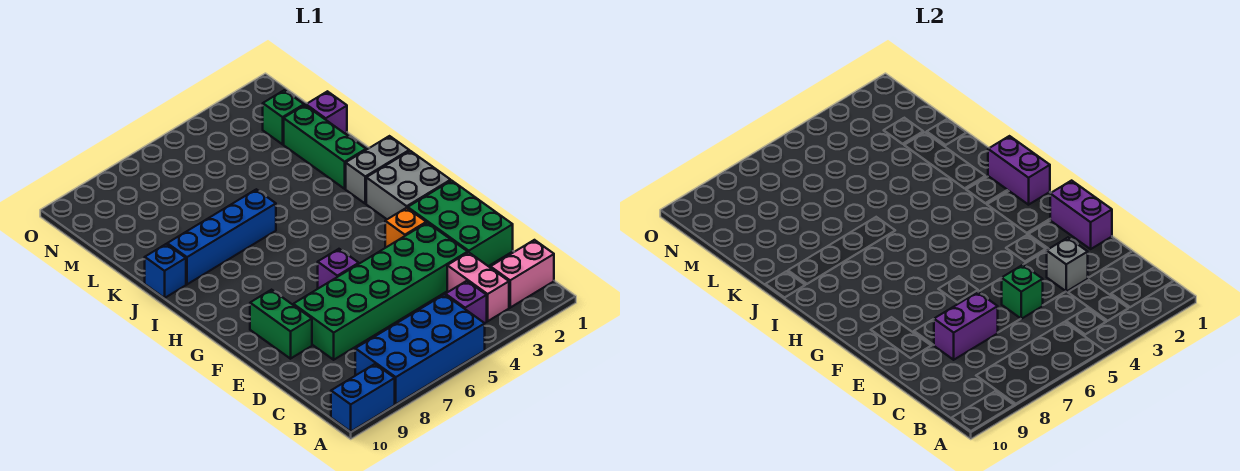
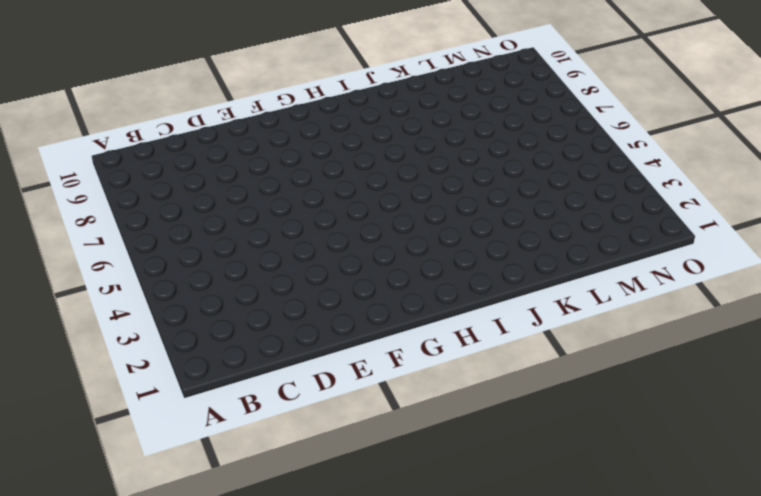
none -> blue 2x4 brick [355,294,485,404]
none -> blue 1x2 brick [331,364,395,432]
none -> pink 1x2 brick [490,240,554,308]

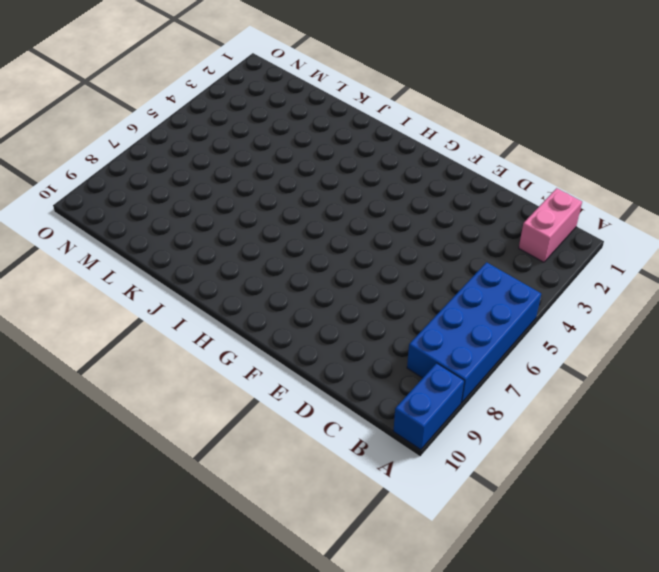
none -> pink 1x2 brick [447,252,509,321]
none -> purple 1x1 brick [445,281,487,323]
none -> green 2x3 brick [408,181,513,266]

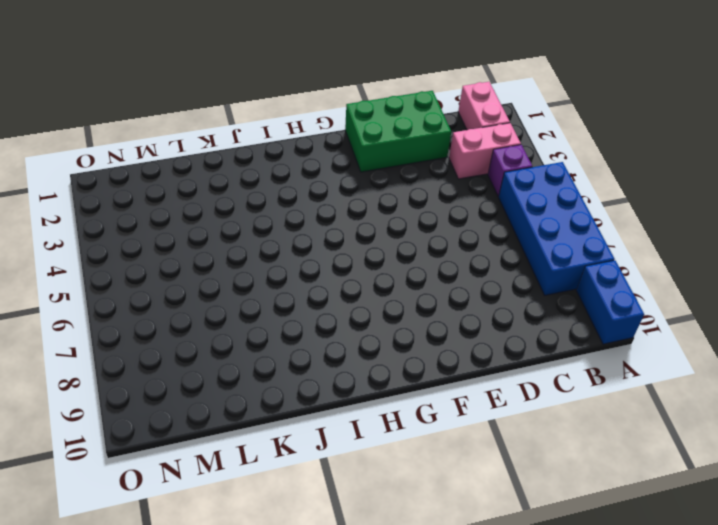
none -> green 2x6 brick [293,223,468,360]
none -> green 1x2 brick [250,290,312,359]
none -> orange 1x1 brick [385,208,426,248]

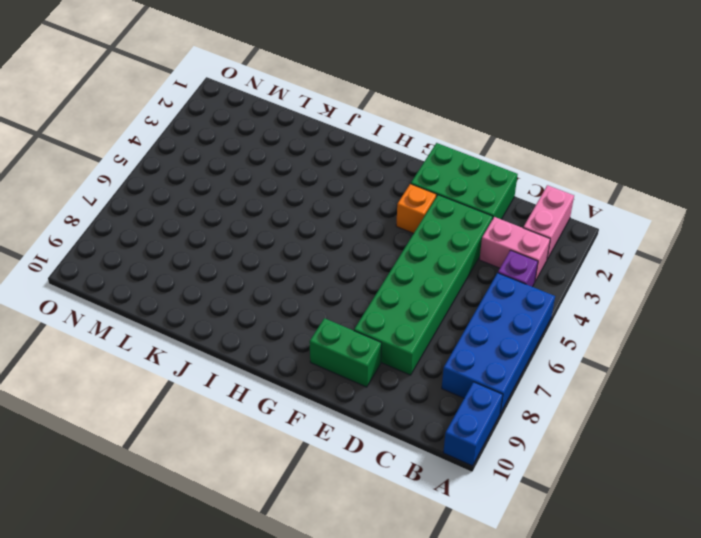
none -> purple 1x1 brick [318,249,359,288]
none -> grey 2x2 brick [366,151,451,219]
none -> grey 1x2 brick [346,136,409,204]

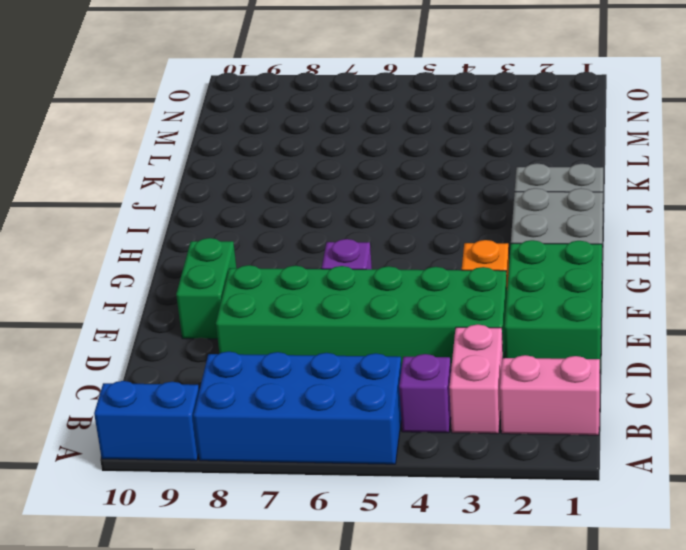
none -> green 1x3 brick [284,105,366,189]
none -> blue 1x4 brick [167,189,276,284]
none -> blue 1x1 brick [145,244,186,298]

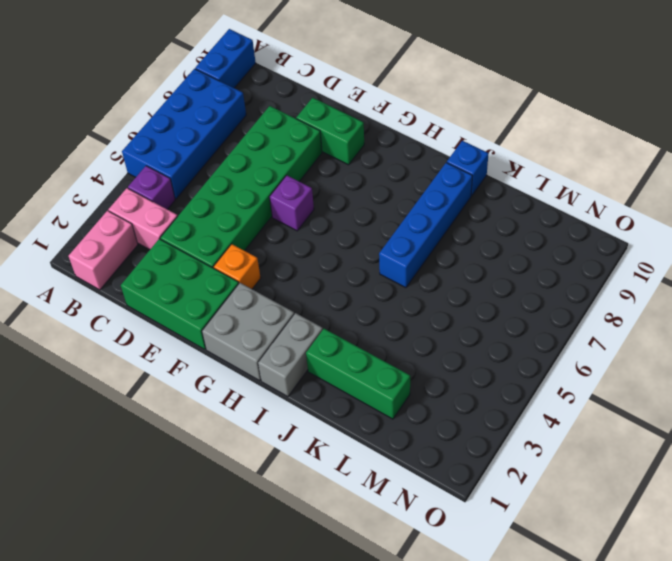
none -> purple 1x1 brick [306,91,347,134]
none -> green 1x1 brick [263,90,304,144]
none -> grey 1x1 brick [1047,238,1088,291]

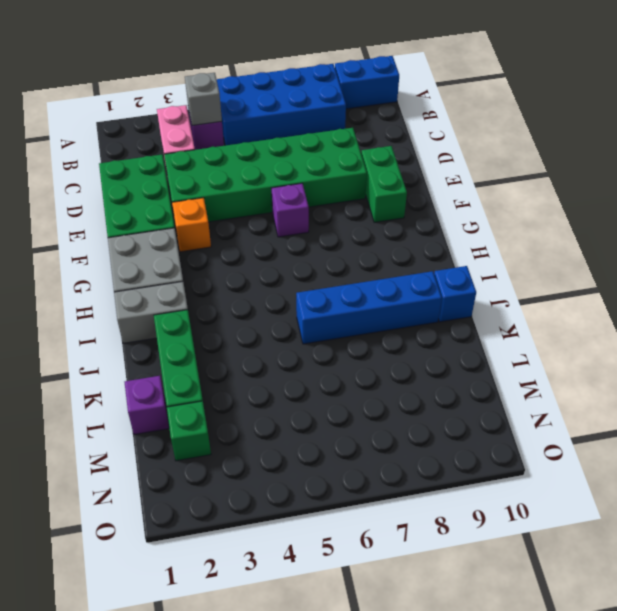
grey 1x1 brick [185,73,222,126] -> grey 1x1 brick moved to [1047,238,1088,291]
none -> pink 1x2 brick [490,240,554,308]
none -> green 1x1 brick [1002,265,1043,319]
none -> purple 1x2 brick [934,292,998,360]

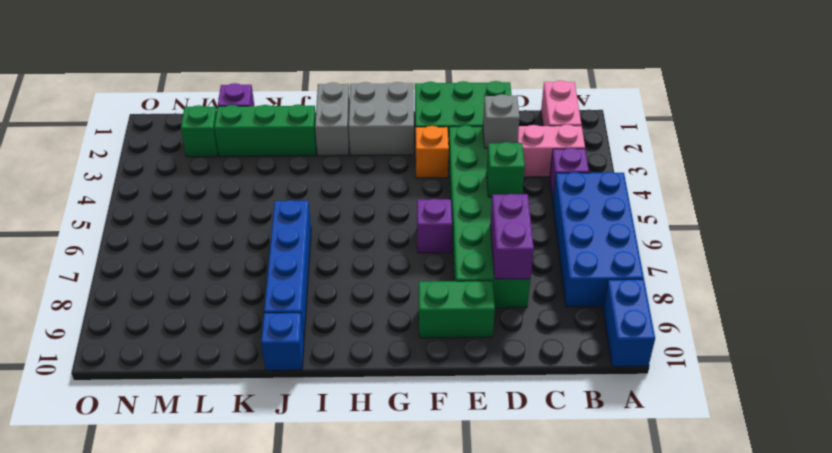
none -> purple 1x2 brick [1050,181,1112,249]
none -> purple 1x2 brick [988,136,1050,205]

